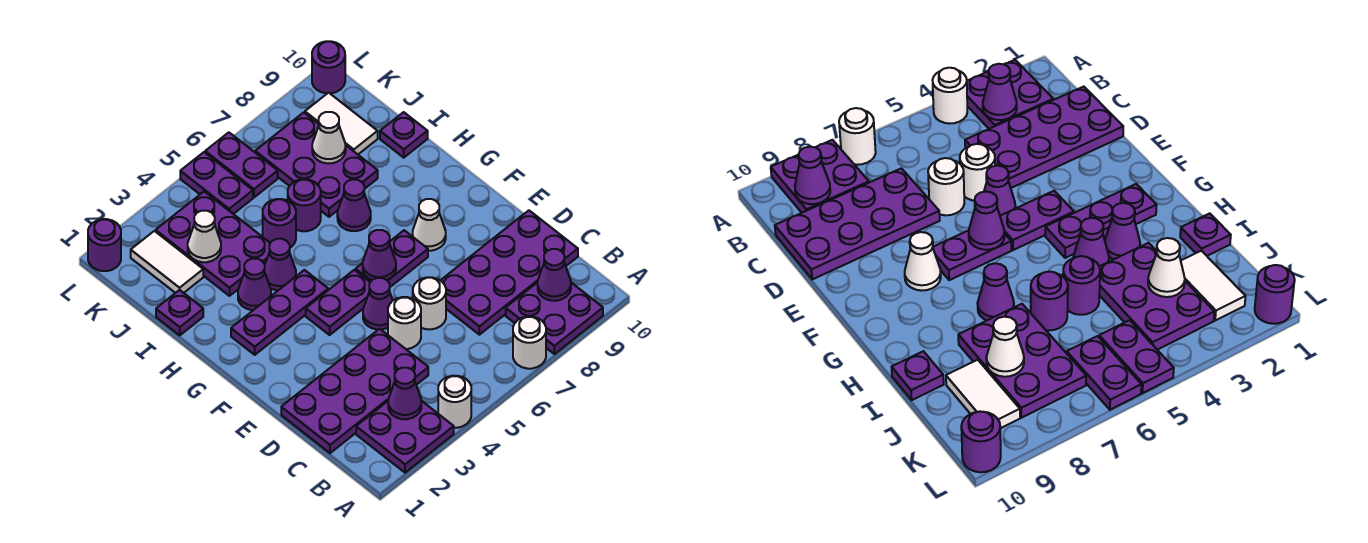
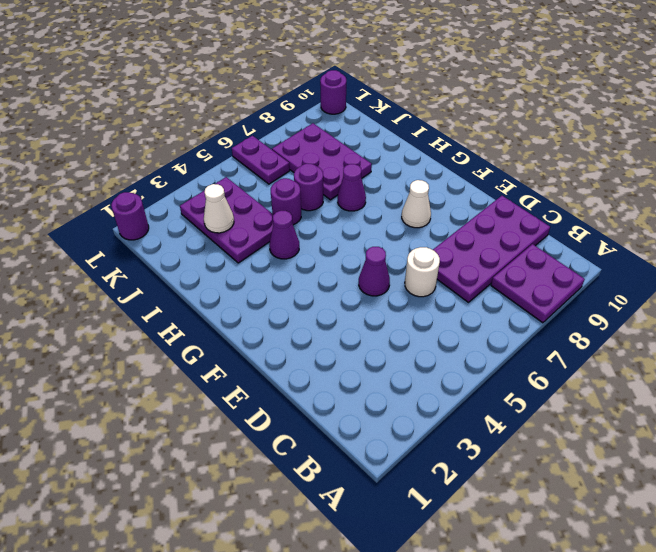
none -> purple 2x2 plate [356,401,454,473]
none -> white 1x1 round brick [438,376,471,428]
none -> white 1x1 round brick [513,317,546,369]
none -> purple 2x4 plate [281,329,428,453]

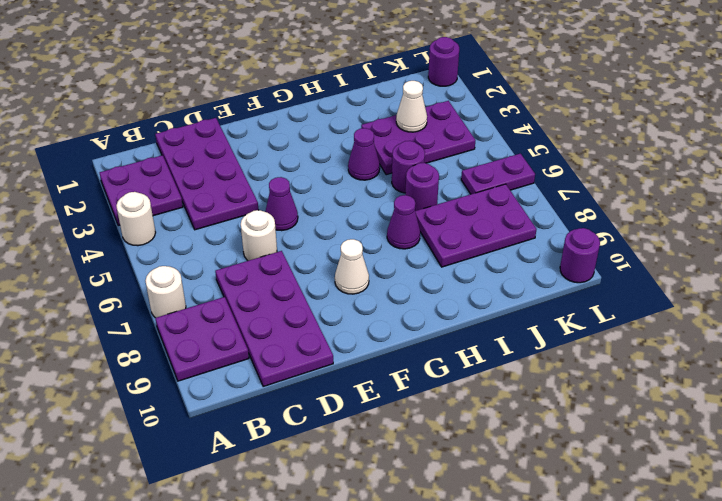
none -> white 1x1 round brick [388,297,421,349]
none -> purple 1x2 plate [306,270,370,335]
none -> purple 1x2 plate [356,230,428,287]
none -> purple 1x3 plate [231,270,328,355]

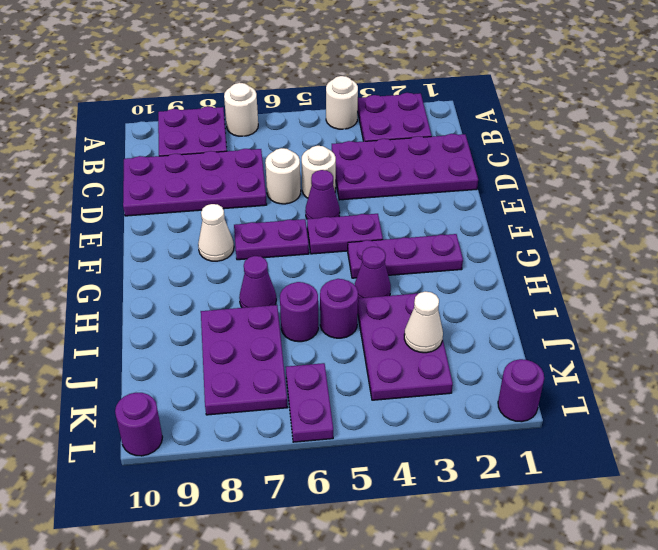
none -> purple 1x1 cone [238,259,271,310]
none -> purple 1x1 plate [156,290,203,335]
none -> purple 1x1 plate [380,112,428,158]
none -> white 1x2 tile [131,231,203,293]

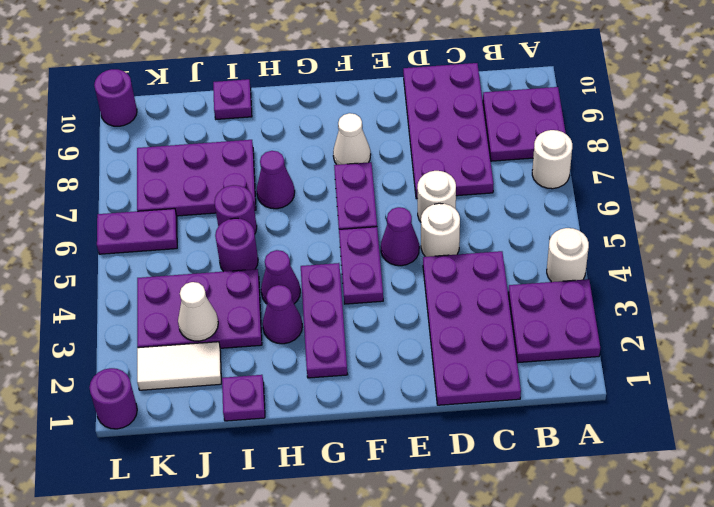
none -> white 1x2 tile [305,93,378,154]
none -> purple 1x2 plate [180,152,253,214]
none -> purple 1x1 cone [388,368,421,419]
none -> purple 1x1 cone [538,249,571,301]

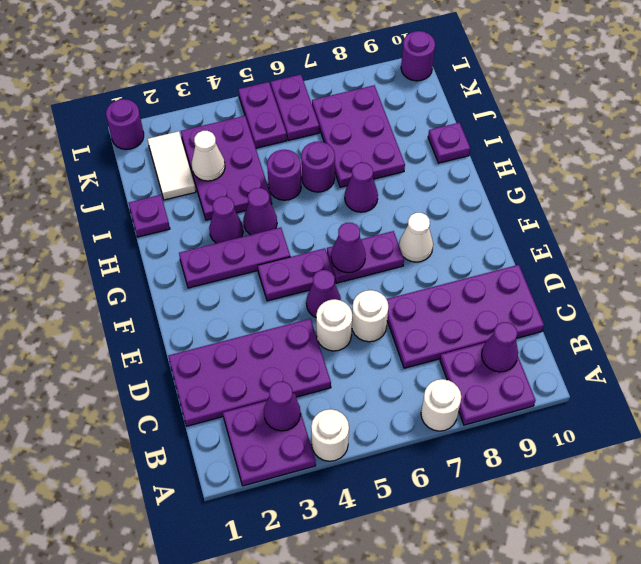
none -> white 1x2 tile [305,93,378,154]
none -> white 1x1 cone [312,112,346,163]

